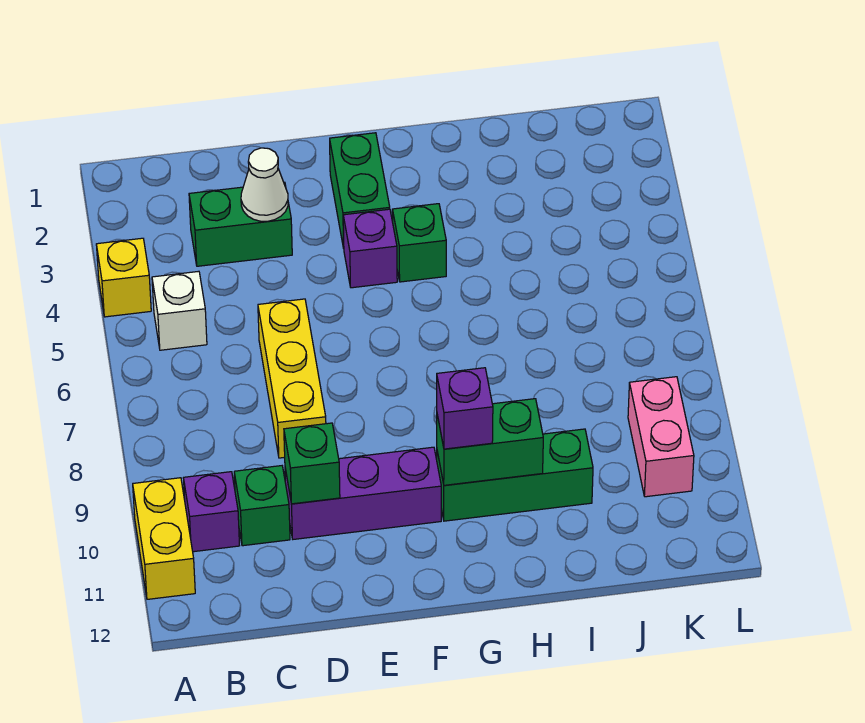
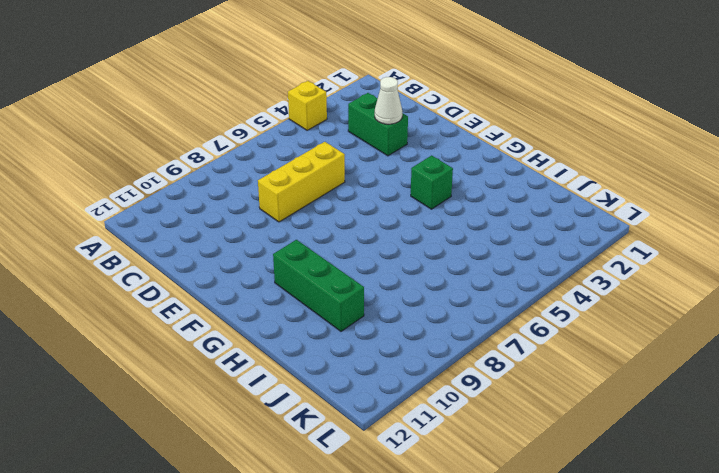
none -> yellow 1x2 brick [133,478,195,599]
none -> white 1x1 brick [152,271,207,350]
none -> purple 1x1 brick [184,472,240,552]

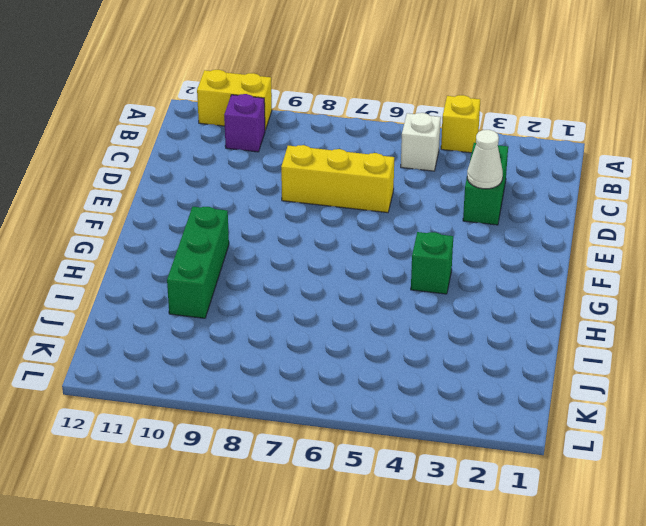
none -> green 1x1 brick [234,466,290,546]
none -> purple 1x3 brick [285,447,441,539]
none -> green 1x2 brick [330,133,390,248]

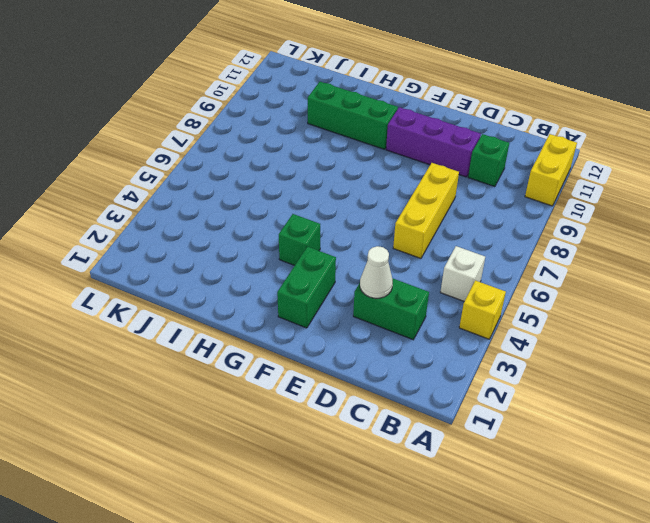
none -> purple 1x1 brick [184,472,240,552]
none -> purple 1x1 brick [343,209,397,288]
none -> pink 1x2 brick [628,377,694,497]

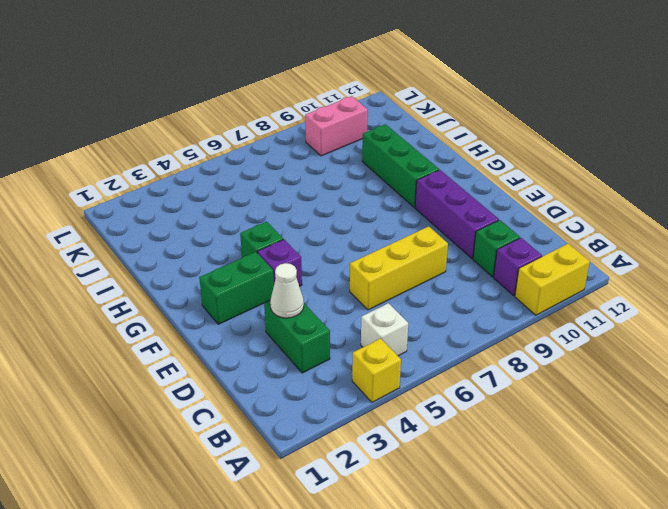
none -> green 1x1 brick [284,423,340,504]
none -> green 1x2 brick [437,399,543,485]
none -> purple 1x1 brick [437,368,493,449]

